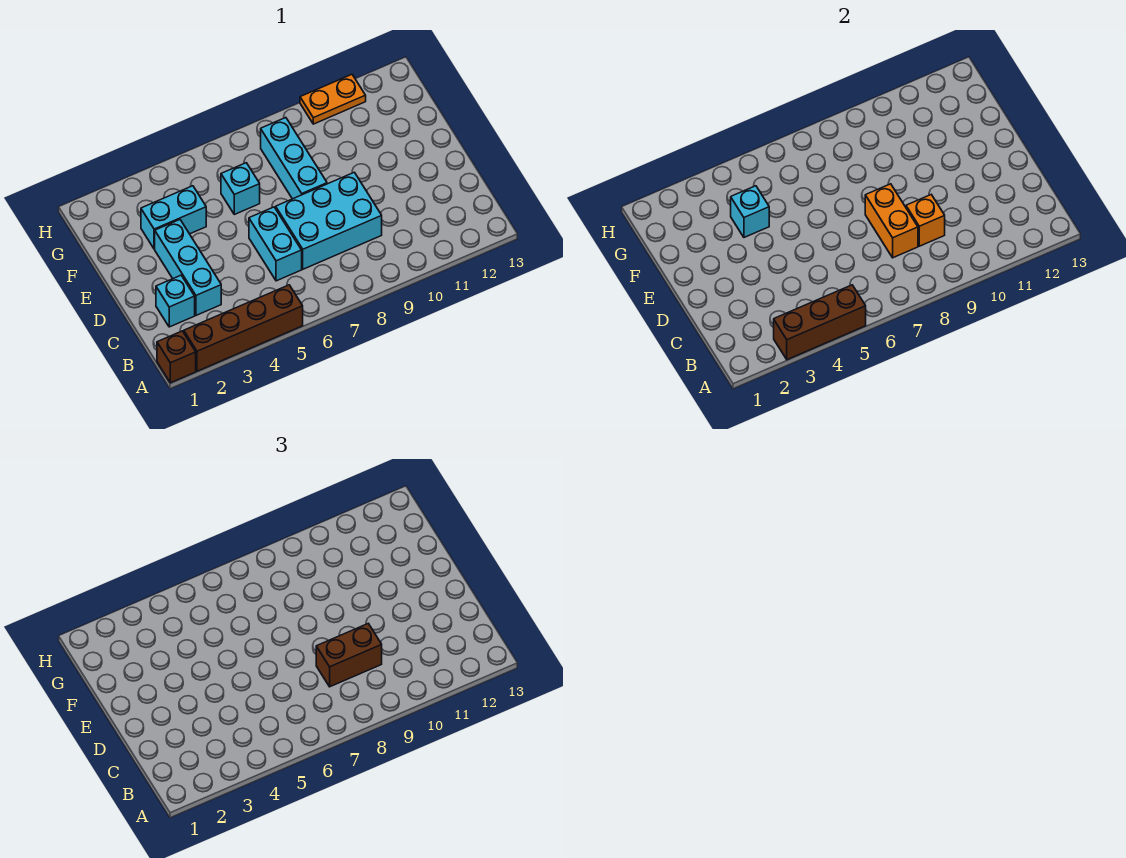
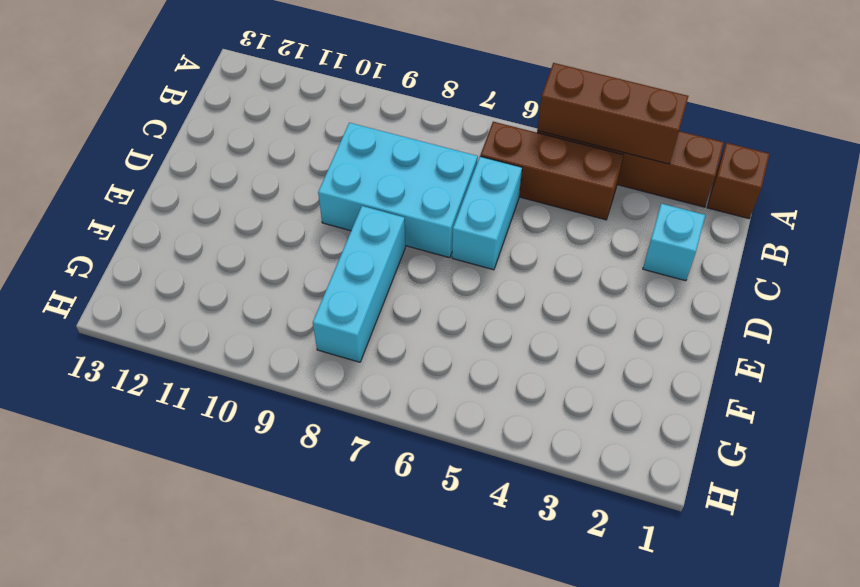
brown 1x3 brick [480,122,623,220] -> none
none -> cyan 1x3 brick [155,220,221,315]
none -> cyan 1x2 brick [141,186,206,249]
none -> cyan 1x1 brick [221,163,260,214]

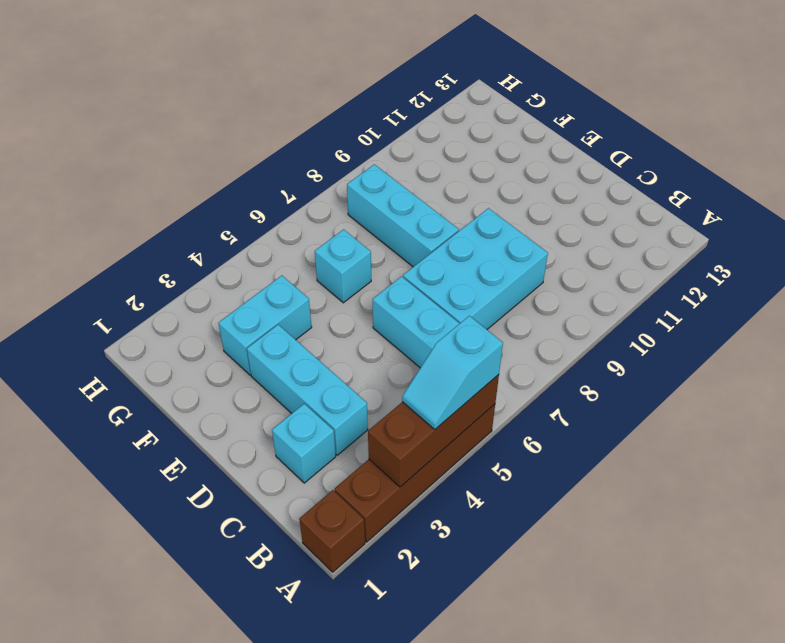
cyan 1x2 slope [402,316,503,429] -> none
none -> orange 1x2 plate [300,75,366,124]
none -> orange 1x2 brick [865,184,918,258]
none -> orange 1x1 brick [906,195,945,246]

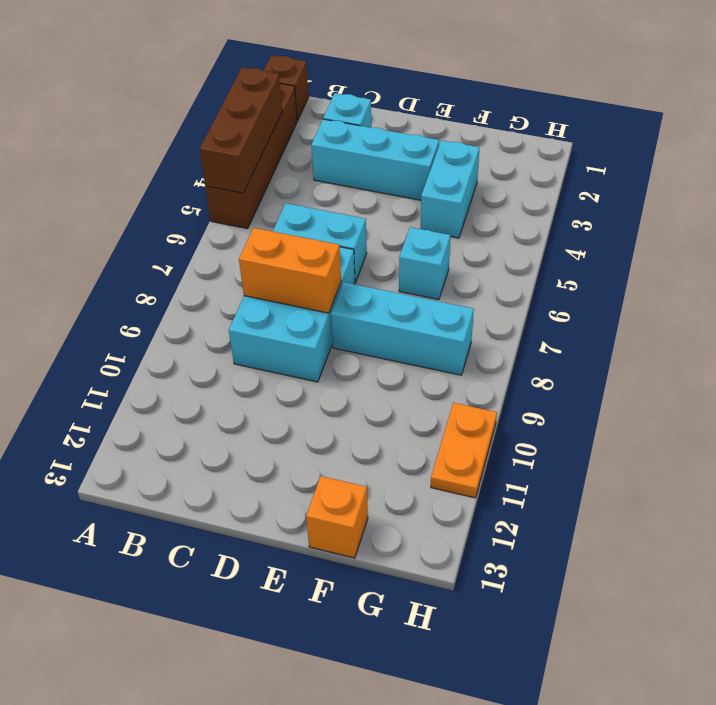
orange 1x1 brick [306,476,368,558] -> orange 1x1 brick moved to [906,195,945,246]
none -> cyan 1x1 brick [731,186,769,237]
none -> brown 1x2 brick [316,624,382,687]

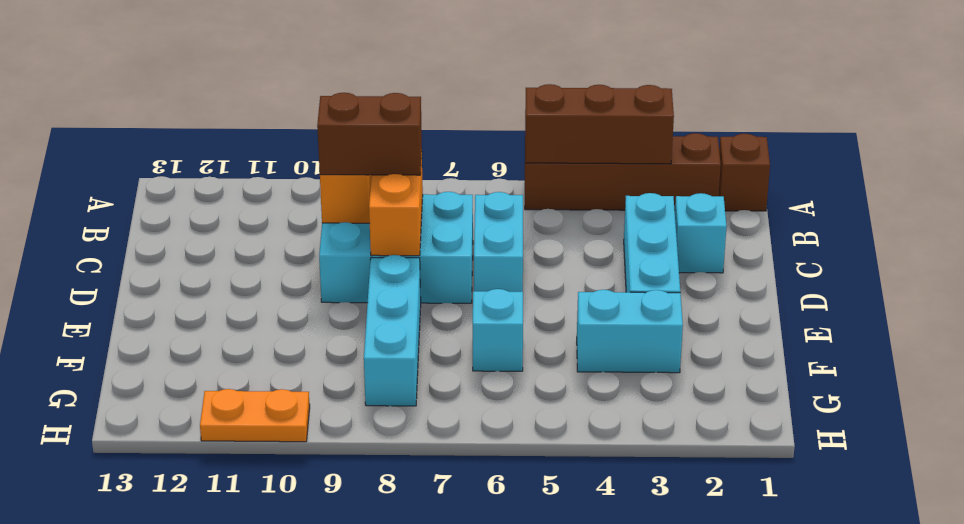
none -> cyan 1x1 brick [731,186,769,237]

